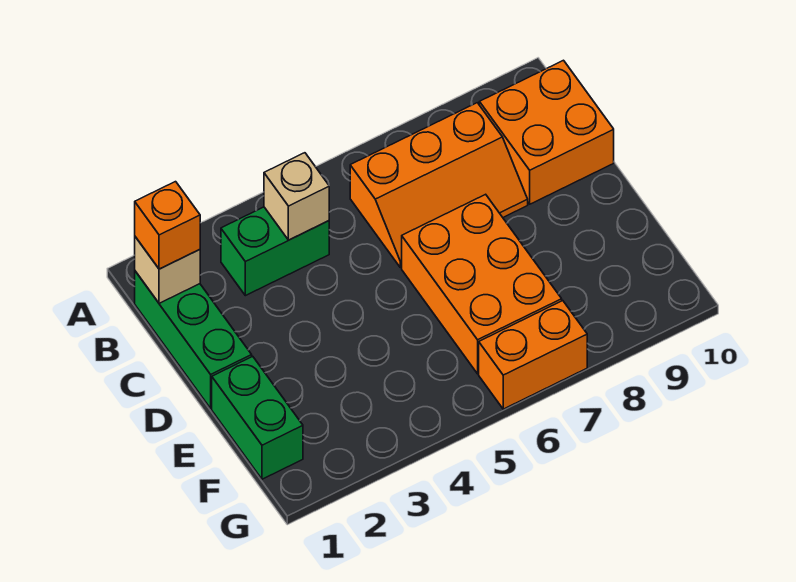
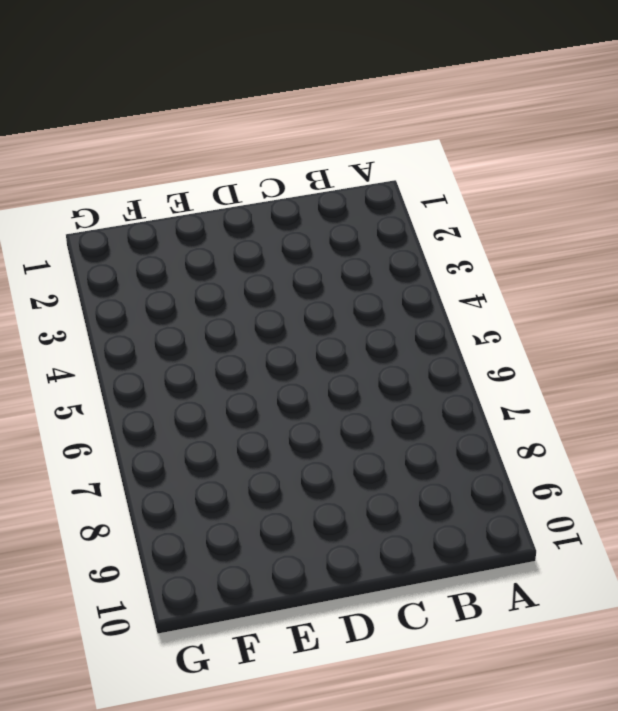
none -> green 1x3 brick [135,271,252,408]
none -> green 1x2 brick [221,207,329,296]

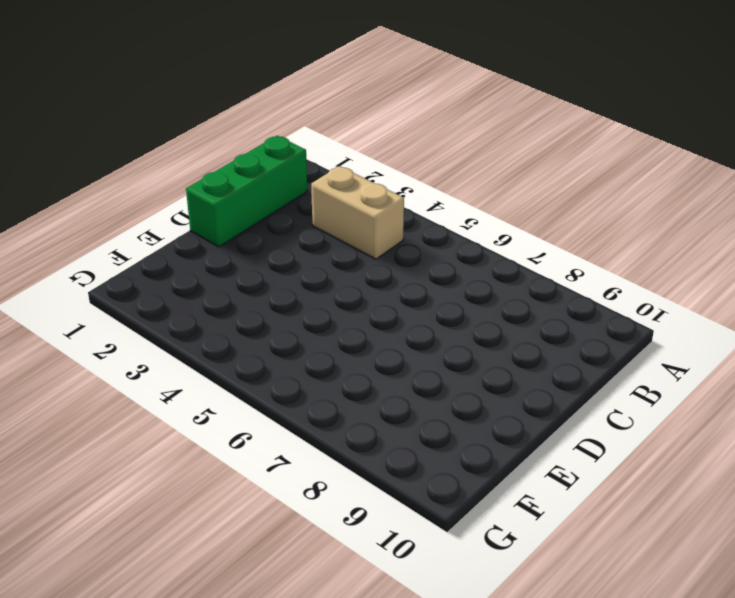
tan 1x2 brick [311,166,404,259] -> green 1x2 brick [221,207,329,296]
none -> orange 2x3 slope [350,103,528,268]
none -> orange 2x2 brick [479,60,614,204]

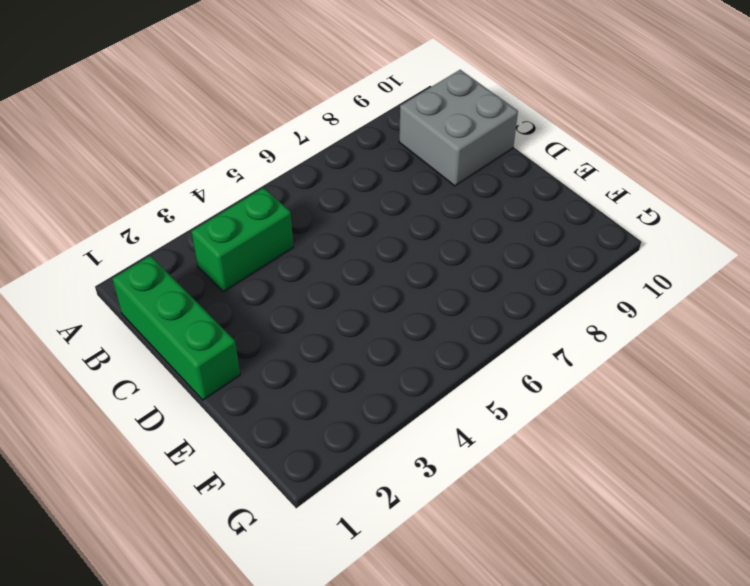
grey 2x2 brick [399,70,518,186] -> orange 2x2 brick [479,60,614,204]
none -> orange 2x3 slope [350,103,528,268]
none -> orange 2x3 brick [402,194,562,374]

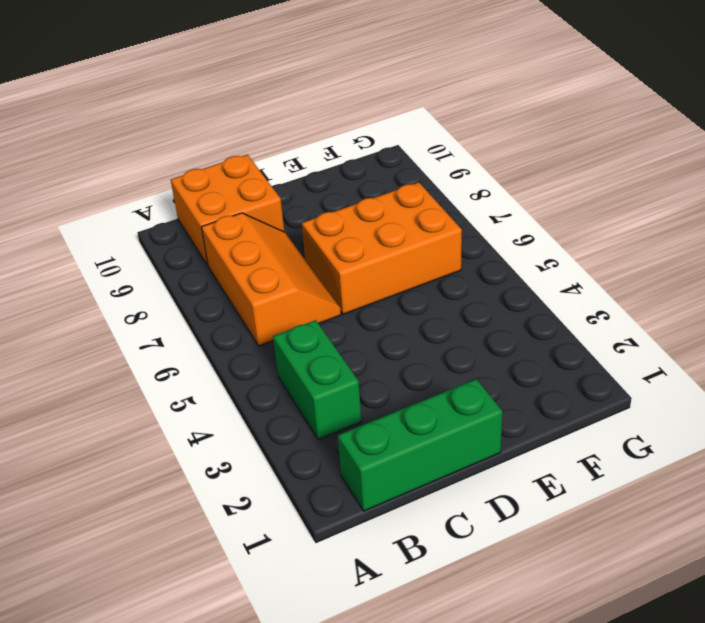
none -> green 1x2 brick [212,356,303,479]
none -> orange 1x2 brick [479,301,587,409]

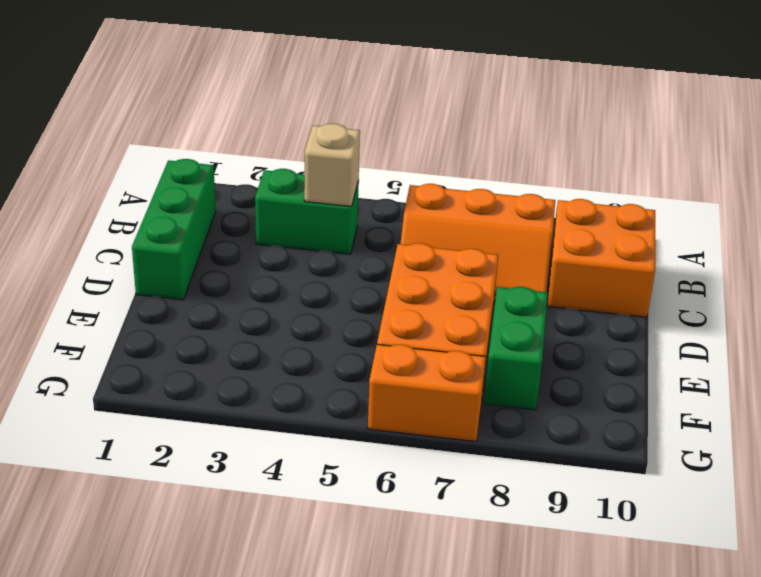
green 1x2 brick [484,287,548,410] -> green 1x2 brick moved to [212,356,303,479]
none -> tan 1x1 brick [135,237,200,303]
none -> orange 1x1 brick [135,182,200,269]

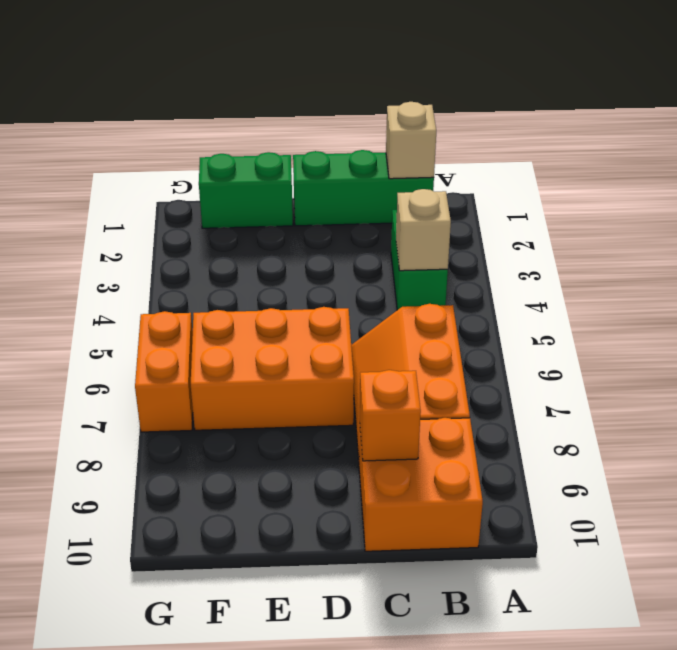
orange 1x1 brick [360,370,421,461] -> orange 1x1 brick moved to [135,182,200,269]

